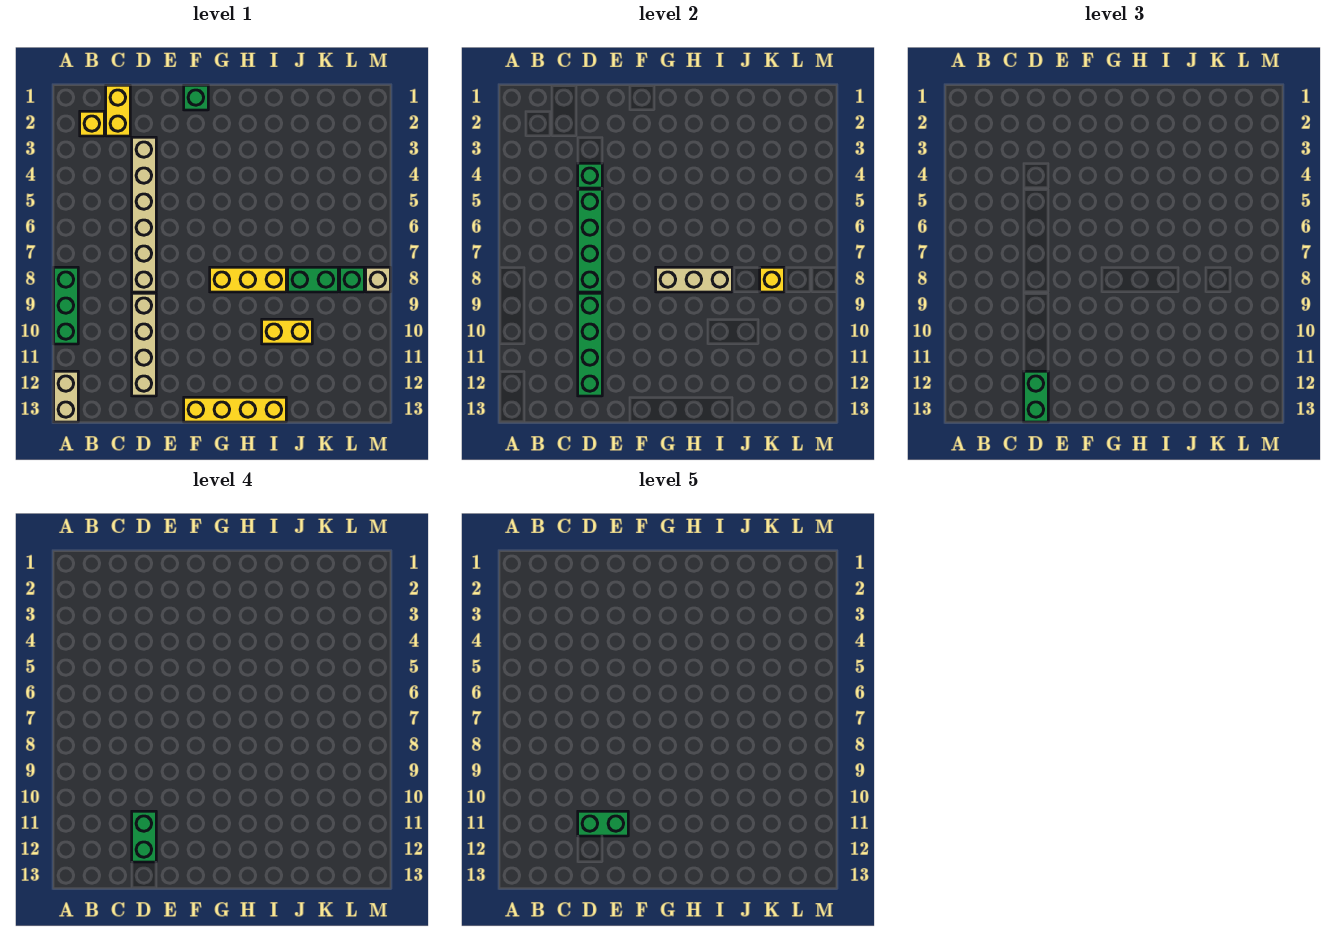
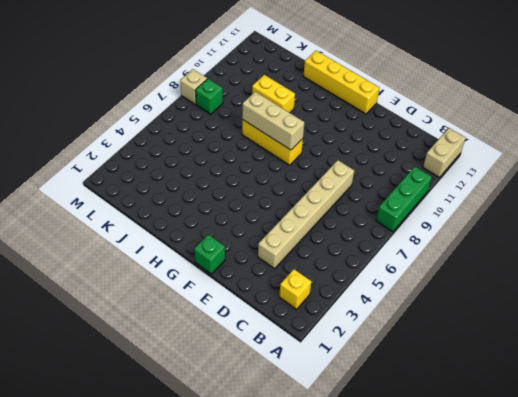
none -> yellow 1x2 brick [106,85,130,136]
none -> tan 1x4 brick [132,293,156,396]
none -> green 1x2 brick [288,267,338,292]

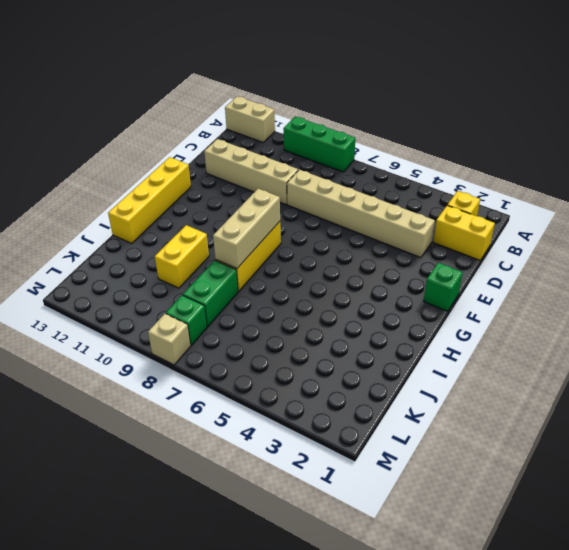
none -> green 1x1 brick [578,163,602,188]
none -> green 1x4 brick [578,189,602,292]
none -> green 1x4 brick [578,293,602,396]

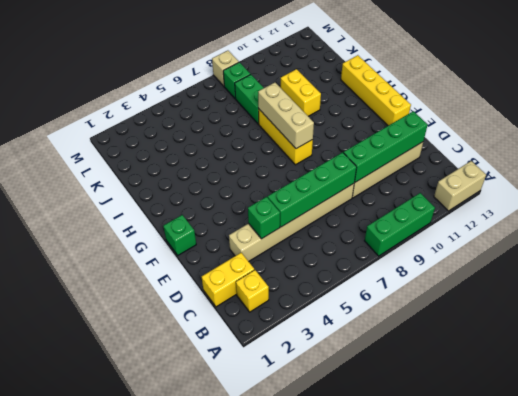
none -> yellow 1x1 brick [760,267,784,292]
none -> green 1x2 brick [1024,371,1048,422]
none -> green 1x2 brick [132,811,156,862]

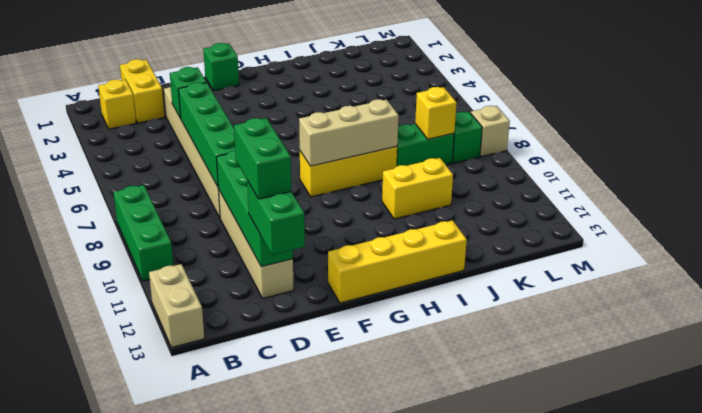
none -> green 1x2 brick [578,811,628,836]

